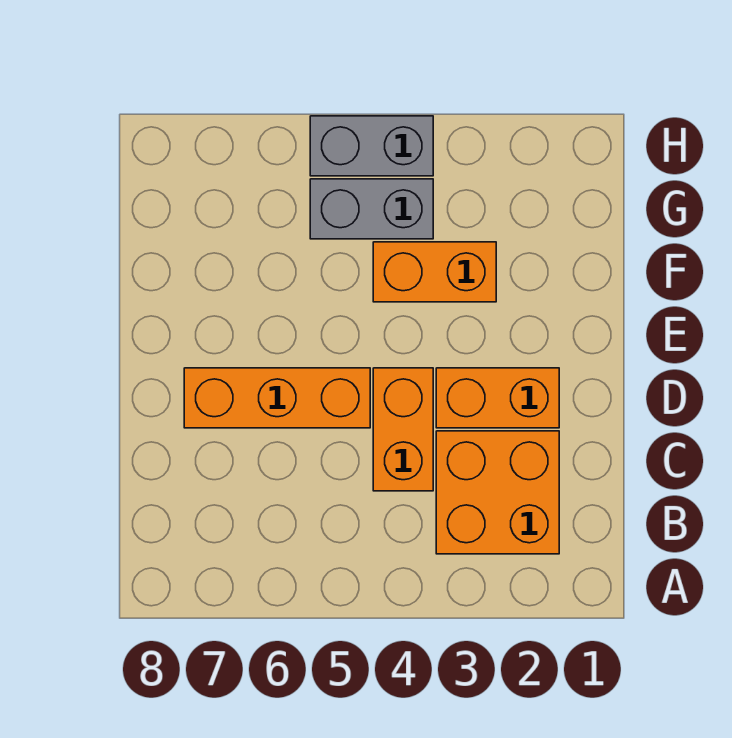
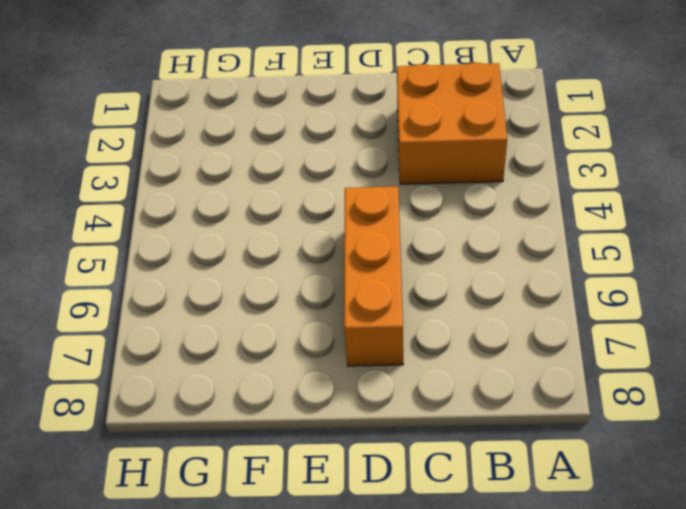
none -> orange 1x2 brick [373,368,433,491]
none -> orange 1x2 brick [436,368,559,428]

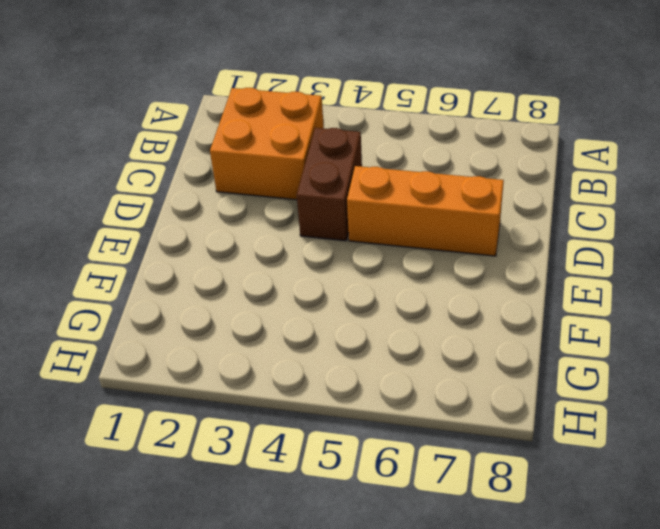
brown 1x2 brick [297,128,362,241] -> orange 1x2 brick [373,368,433,491]
none -> orange 1x2 brick [436,368,559,428]
none -> orange 1x2 brick [373,242,496,302]

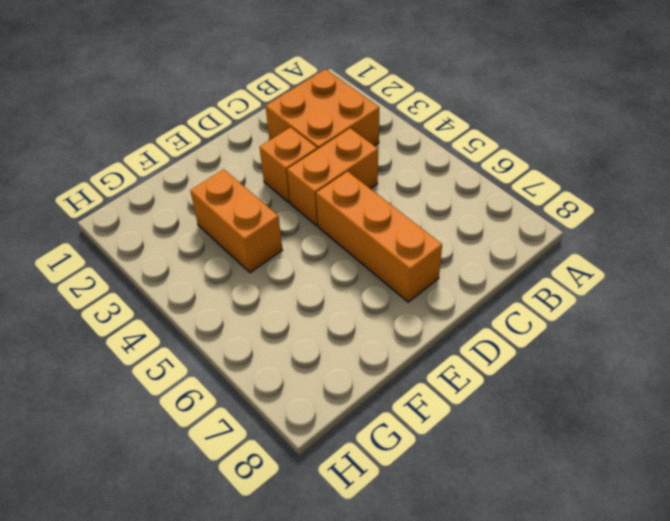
orange 1x1 brick [260,127,317,203] -> orange 1x2 brick [436,368,559,428]
none -> grey 1x2 brick [310,179,433,239]
none -> grey 1x2 brick [310,116,433,176]

